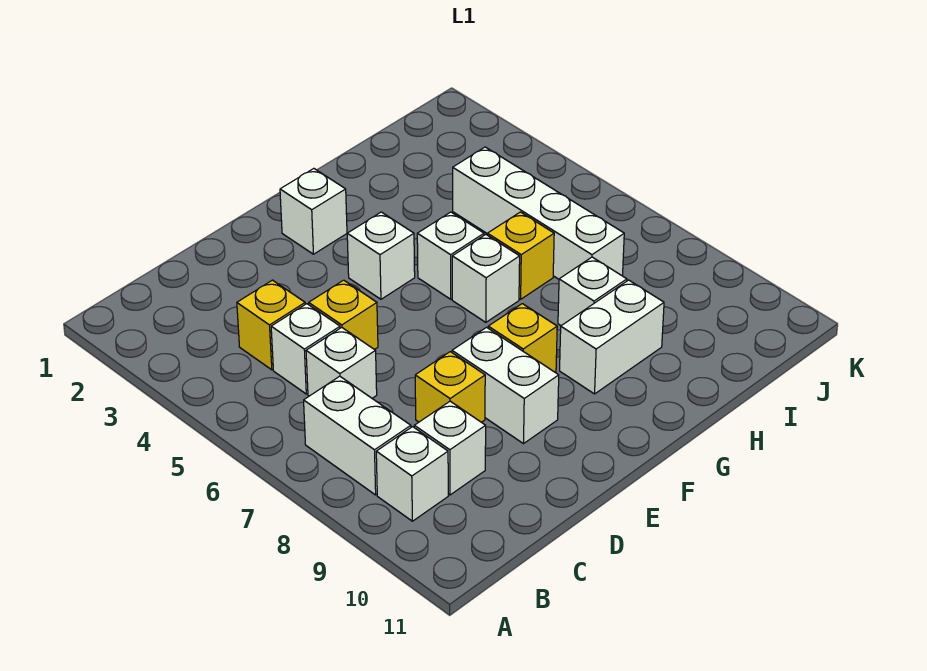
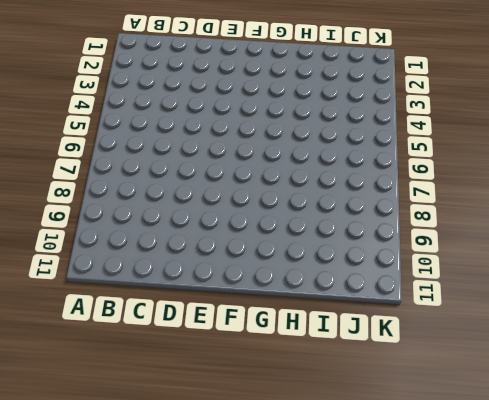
none -> white 1x2 brick [304,376,411,495]
none -> white 1x1 brick [376,427,448,521]
none -> yellow 1x1 brick [237,280,305,370]

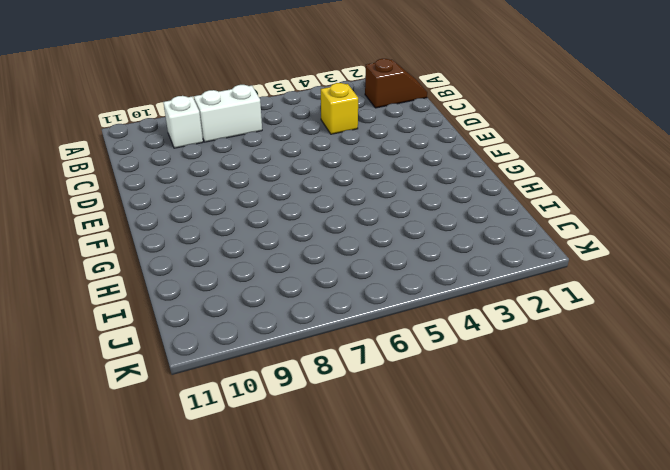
brown 1x2 slope [365,59,427,108] -> none
none -> white 1x1 brick [271,304,340,394]
none -> white 1x1 brick [306,328,377,398]
none -> white 1x1 brick [414,401,486,495]

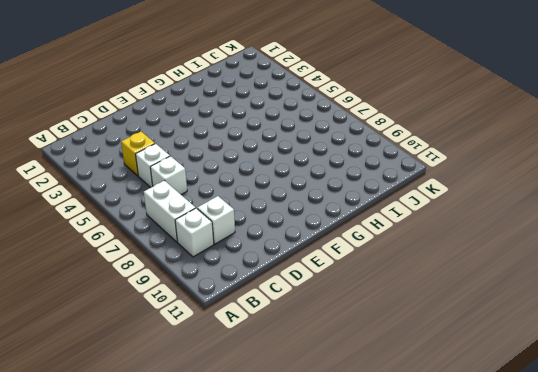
none -> yellow 1x1 brick [309,280,378,350]
none -> yellow 1x1 brick [415,352,485,422]
none -> white 1x2 brick [452,327,559,444]

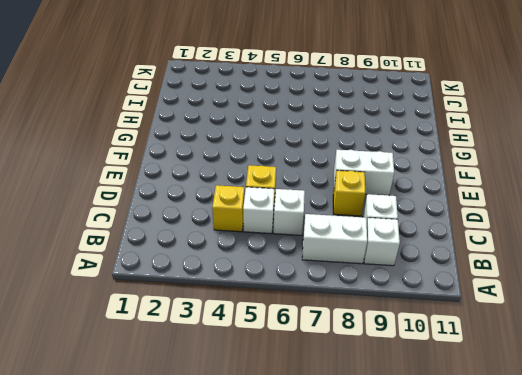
none -> white 1x1 brick [280,169,347,254]
none -> white 1x1 brick [347,212,415,299]
none -> yellow 1x1 brick [488,304,557,372]

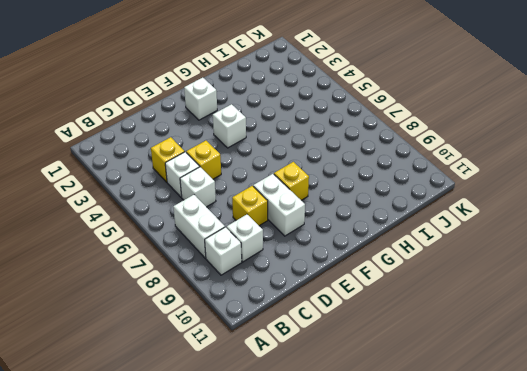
none -> white 1x1 brick [417,212,484,299]
none -> white 1x1 brick [452,234,520,322]
none -> white 1x2 brick [560,280,664,394]

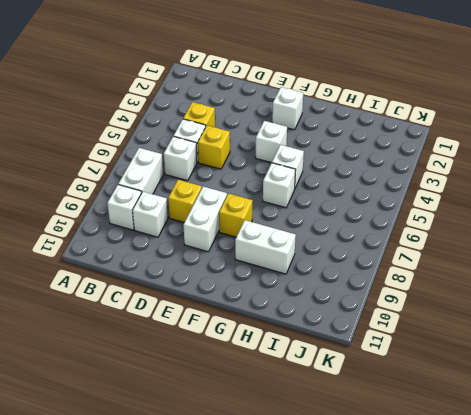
none -> yellow 1x1 brick [487,212,554,299]
none -> white 1x1 brick [558,257,627,326]
none -> white 1x4 brick [453,147,624,279]

